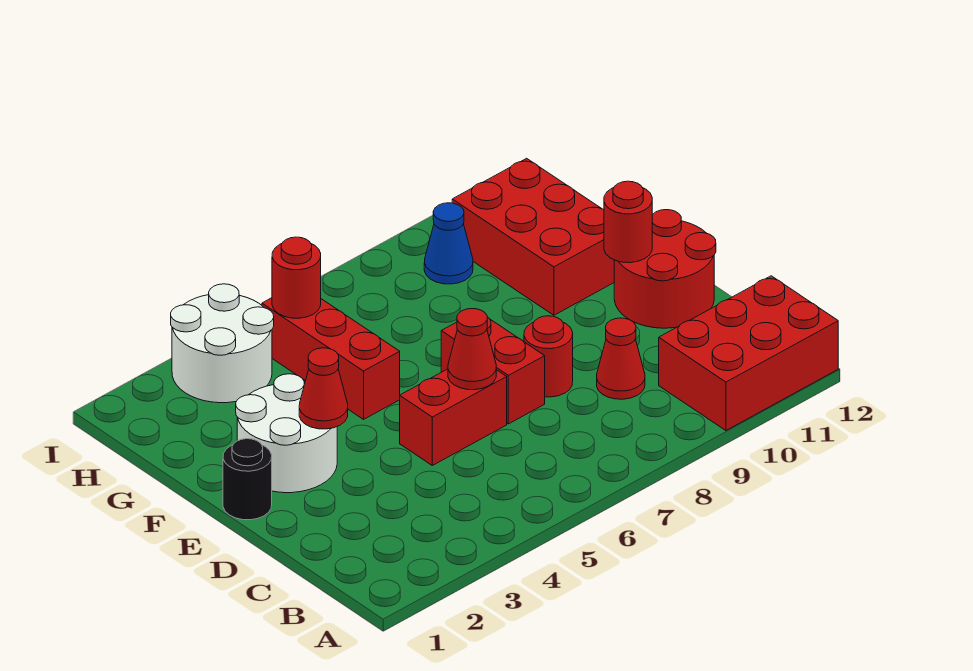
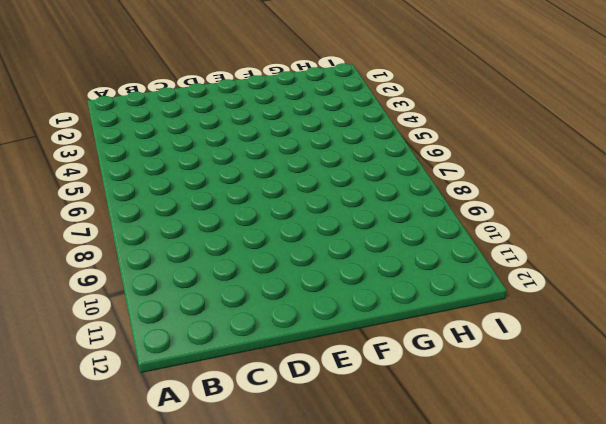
none -> red 2x3 brick [659,276,838,430]
none -> red 1x1 cone [597,318,645,399]
none -> red 1x2 brick [400,369,507,465]

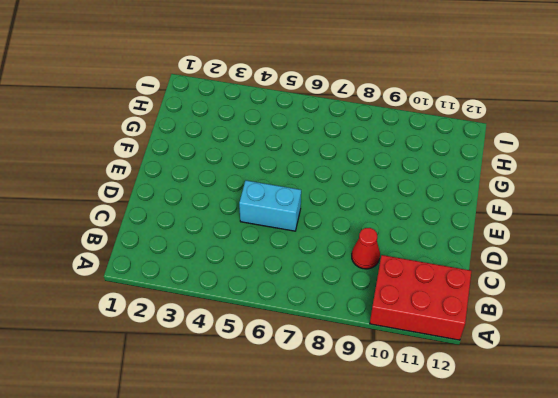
cyan 1x2 brick [239,180,301,231] -> red 1x2 brick [400,369,507,465]
none -> red 1x2 brick [441,317,545,424]
none -> red 1x1 round brick [524,316,573,397]
none -> red 2x2 round brick [614,210,716,328]

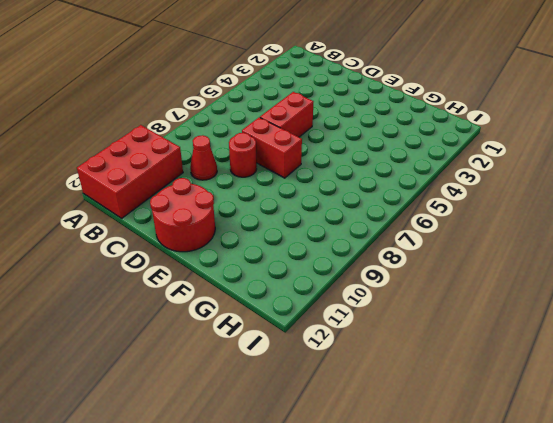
none -> black 1x1 round brick [223,439,272,520]
none -> white 2x2 round brick [236,374,337,493]
none -> red 1x3 brick [262,298,400,419]

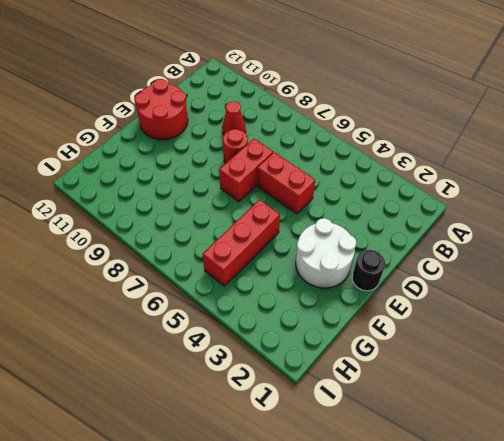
none -> red 2x3 brick [659,276,838,430]
none -> red 2x3 brick [452,158,614,315]
none -> white 2x2 round brick [171,284,274,403]

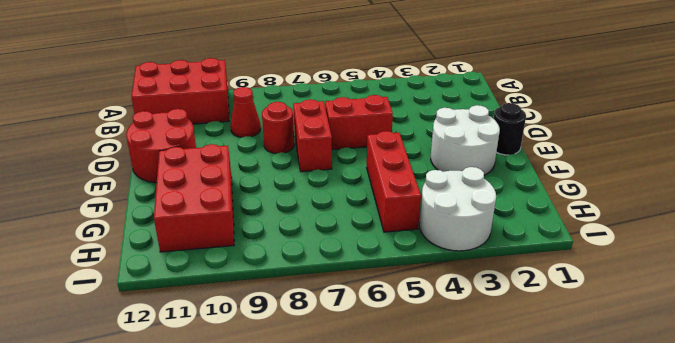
none -> blue 1x1 cone [424,203,473,284]
none -> red 1x1 cone [448,309,496,390]
none -> red 1x1 cone [299,348,348,429]

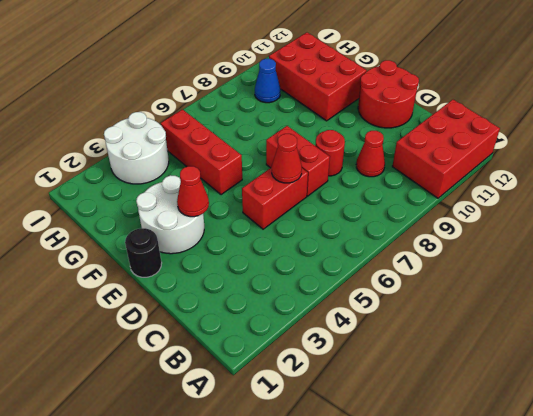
none -> red 1x1 round brick [604,181,652,263]
none -> red 1x1 round brick [272,237,321,318]

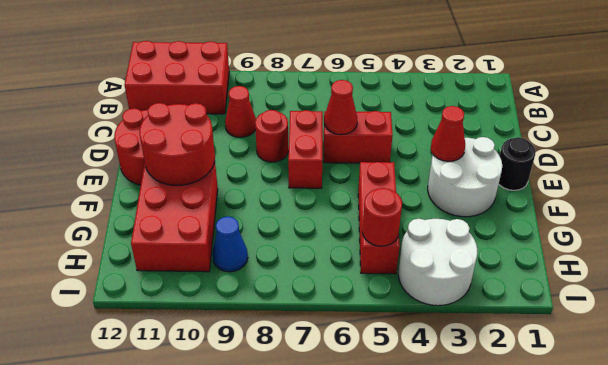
red 2x2 round brick [139,103,215,186] -> red 1x1 round brick [604,181,652,263]

